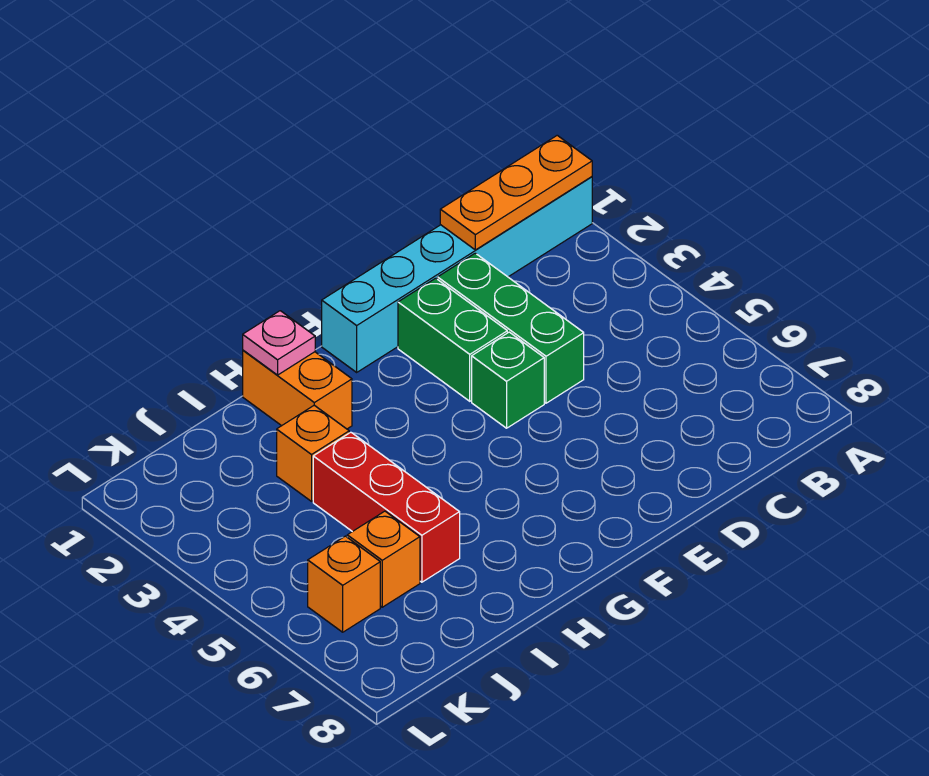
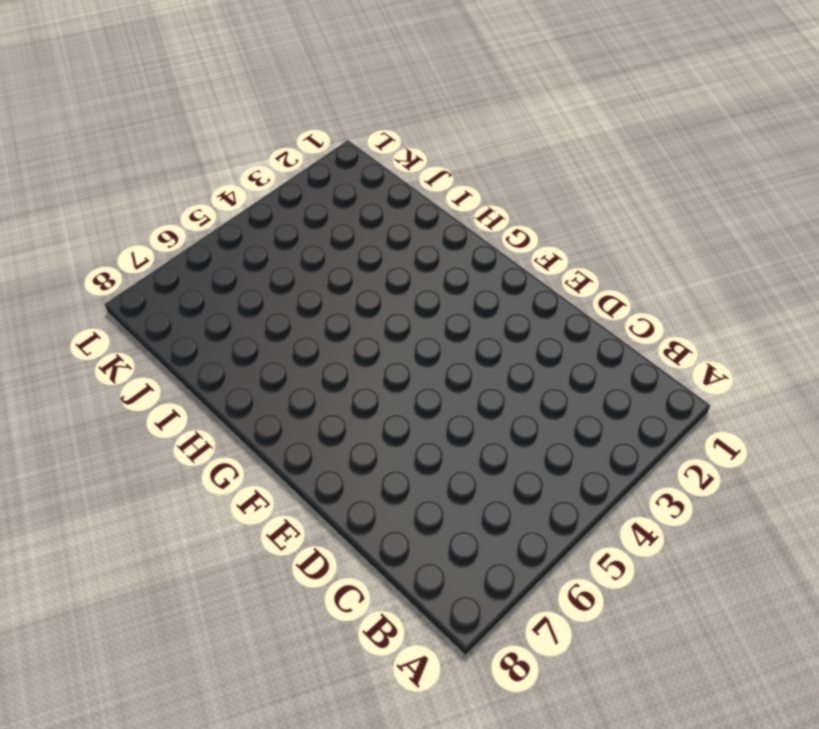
none -> cyan 1x6 brick [322,177,592,372]
none -> green 1x3 brick [438,253,584,403]

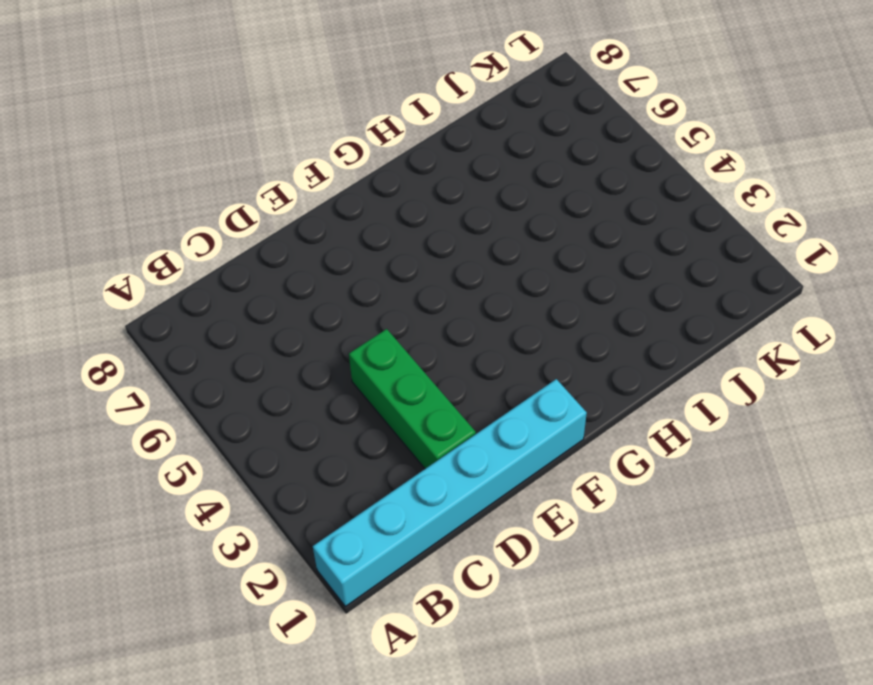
none -> green 1x2 brick [398,278,507,401]
none -> green 1x1 brick [472,332,544,428]

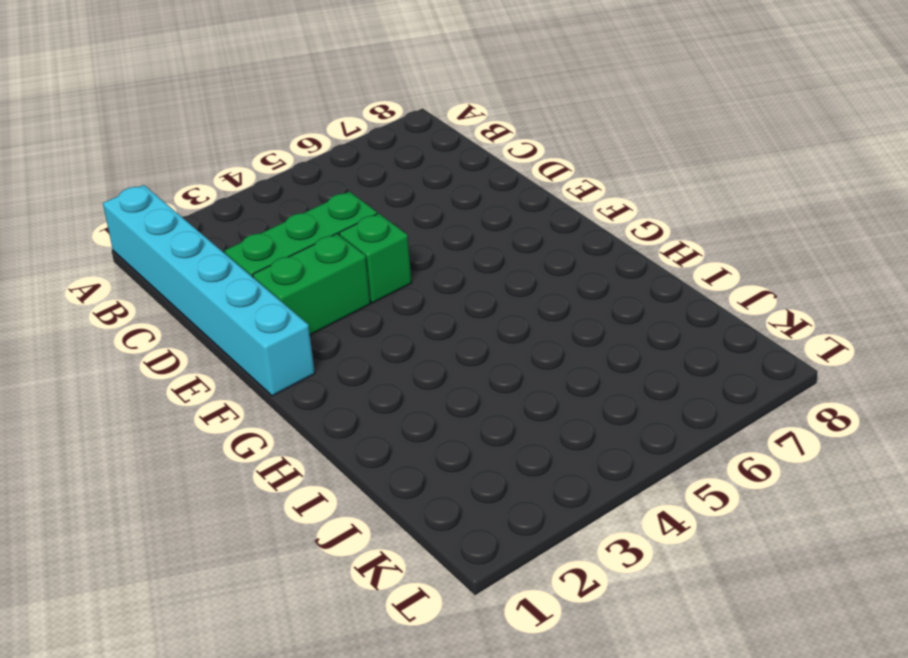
none -> orange 1x2 brick [243,350,352,429]
none -> orange 1x1 brick [277,405,349,501]

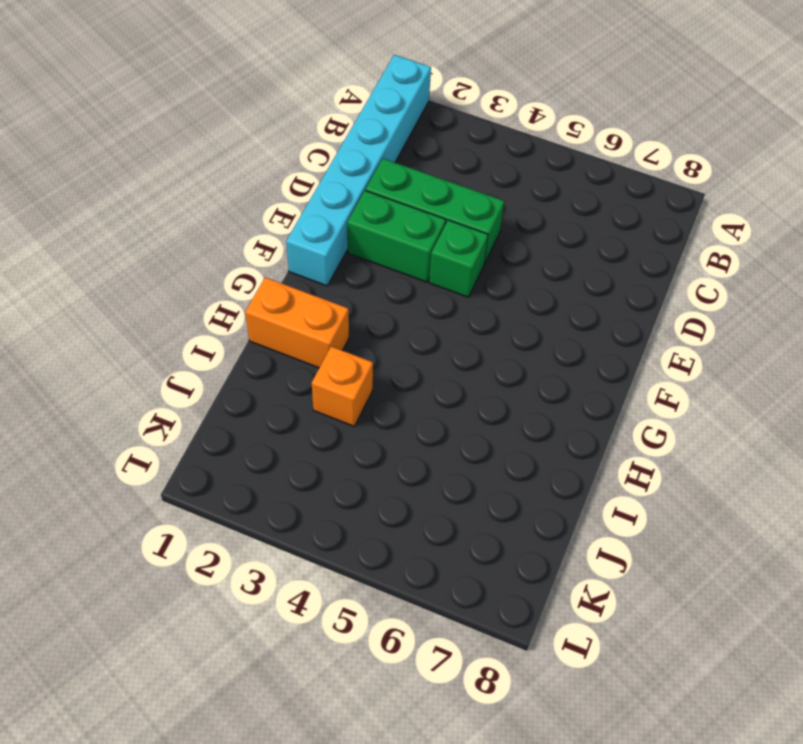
none -> red 1x3 brick [313,432,460,582]
none -> orange 1x1 brick [347,511,420,607]

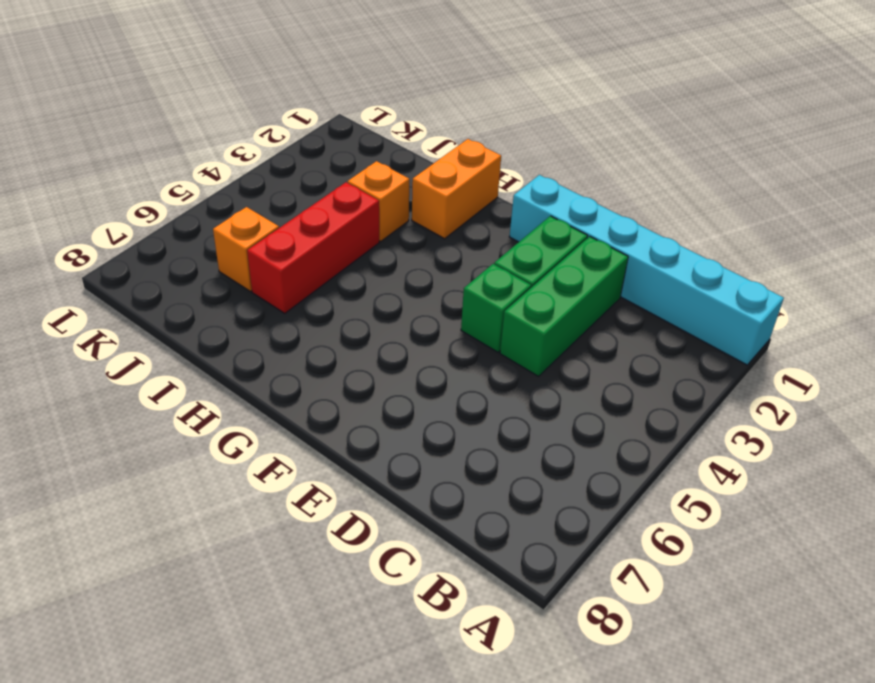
none -> orange 1x1 brick [308,536,380,632]
none -> orange 1x3 plate [440,135,592,250]

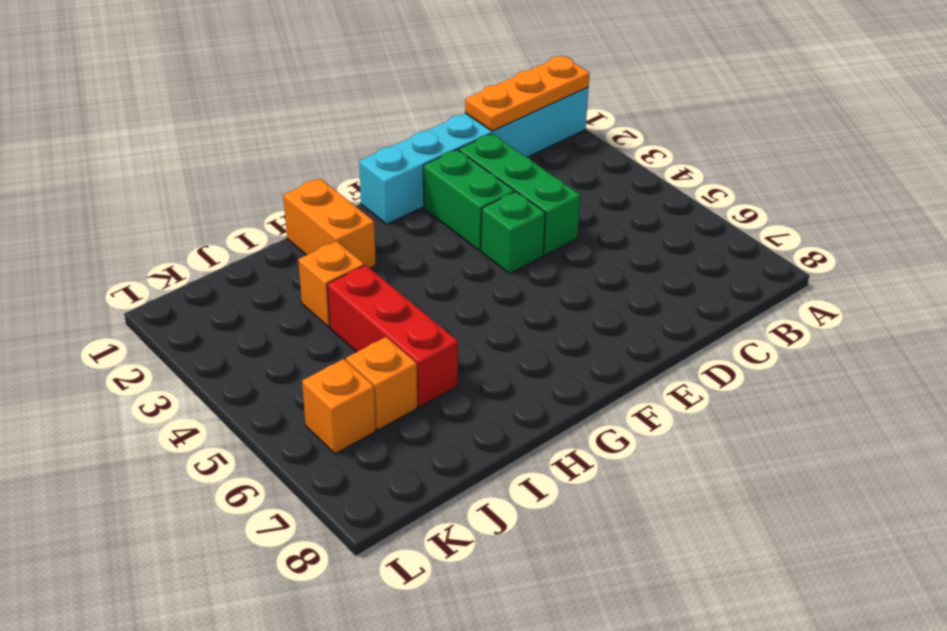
none -> pink 1x1 plate [243,311,315,375]

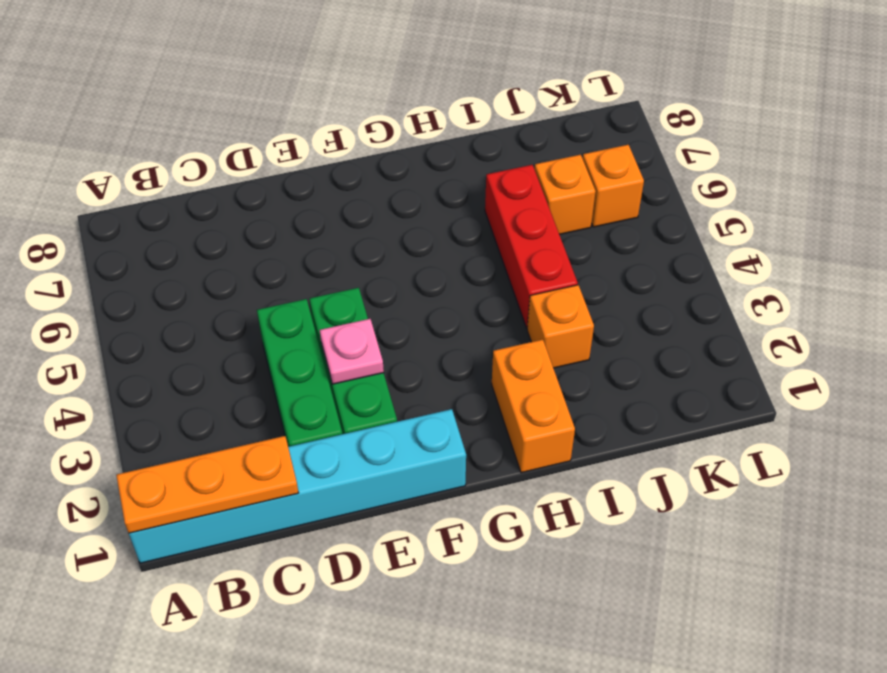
pink 1x1 plate [320,319,384,384] -> pink 1x1 plate moved to [243,311,315,375]

